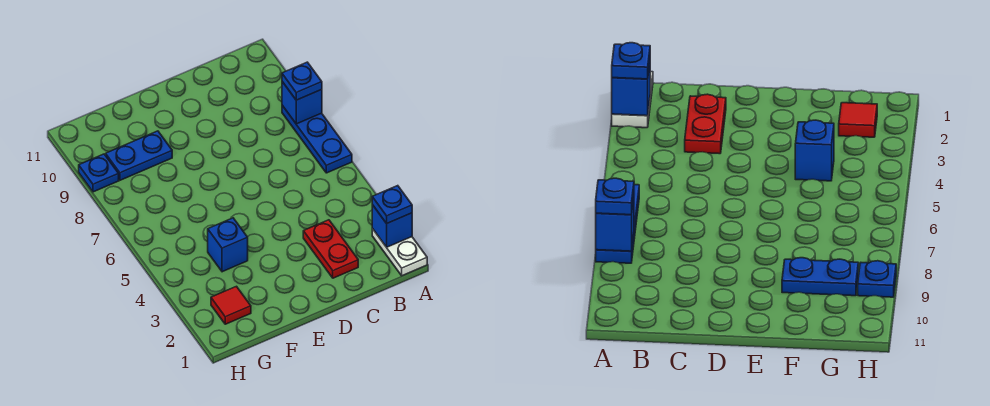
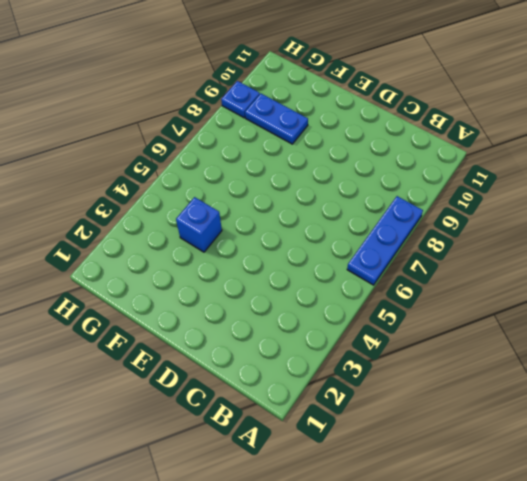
none -> white 1x2 plate [372,229,427,276]
none -> red 1x2 plate [303,220,358,278]

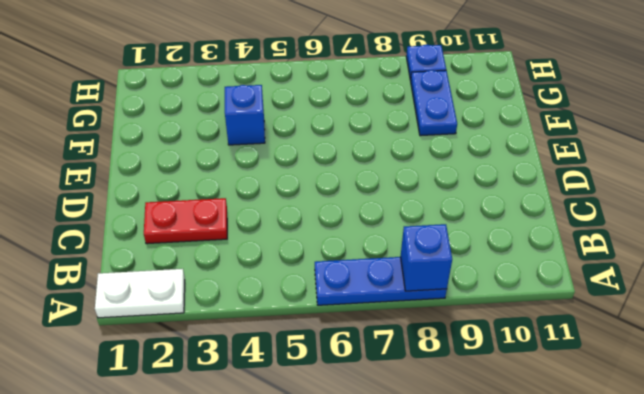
none -> red 1x1 tile [211,286,251,324]
none -> blue 1x1 brick [372,205,412,247]

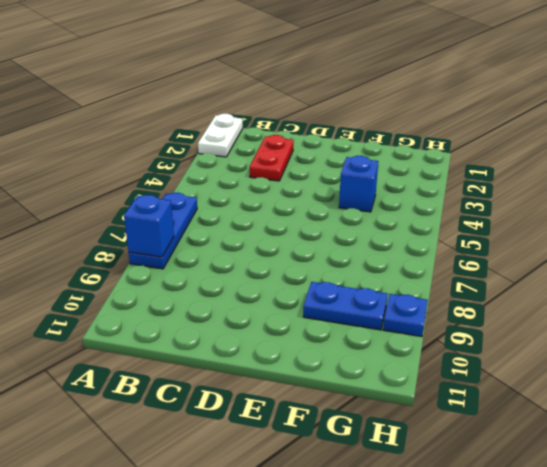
none -> red 1x1 tile [211,286,251,324]
none -> blue 1x1 brick [372,205,412,247]

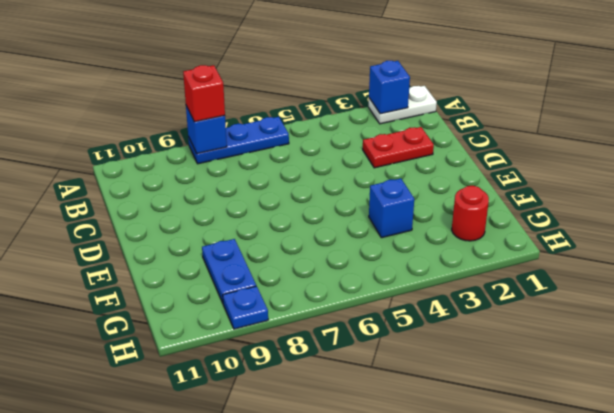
red 1x1 brick [183,65,225,122] -> blue 1x1 plate [282,62,322,100]
red 1x1 round brick [452,186,489,241] -> red 1x1 tile [211,286,251,324]
none -> blue 1x1 plate [372,186,412,223]

